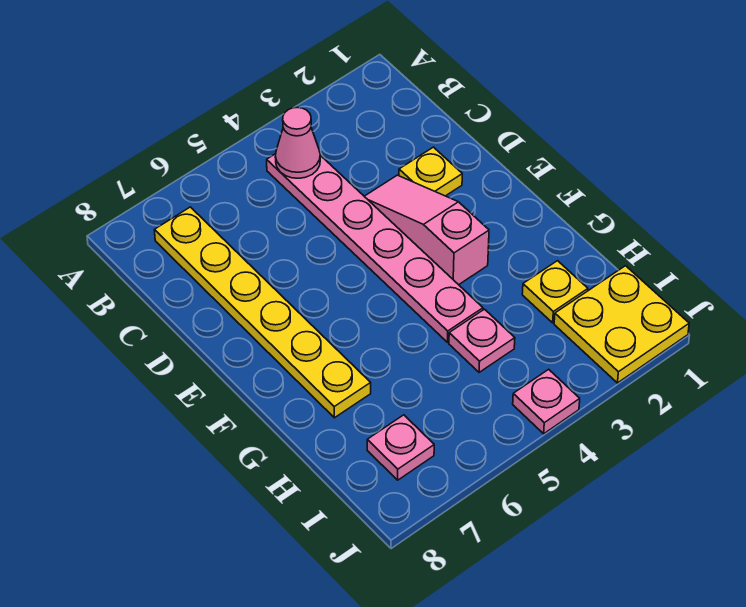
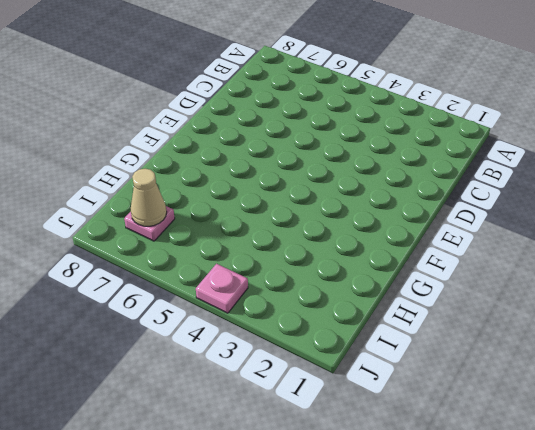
tan 1x1 cone [131,169,167,226] -> none
none -> pink 1x6 plate [267,154,483,342]
none -> yellow 1x6 plate [155,207,371,418]

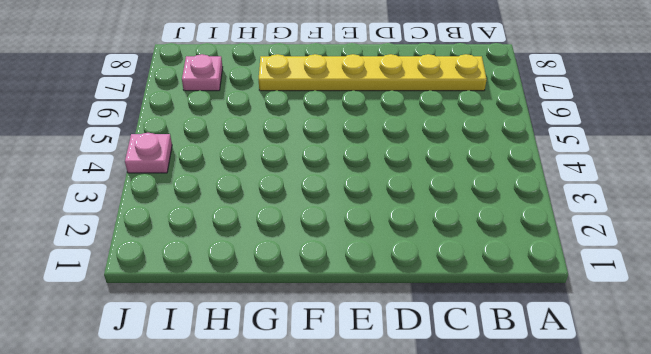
none -> pink 1x6 plate [267,154,483,342]
none -> yellow 1x1 plate [399,147,462,196]

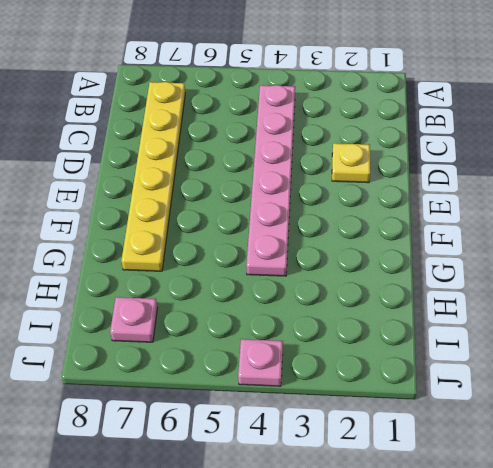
none -> pink 1x3 slope [364,175,489,285]
none -> yellow 1x1 plate [522,261,588,323]

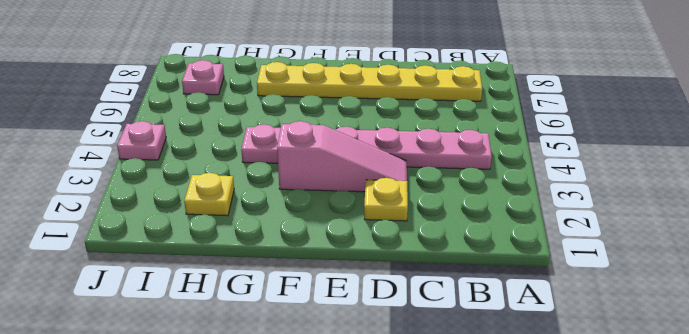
none -> pink 1x1 plate [449,309,515,372]
none -> yellow 2x2 plate [554,266,689,383]

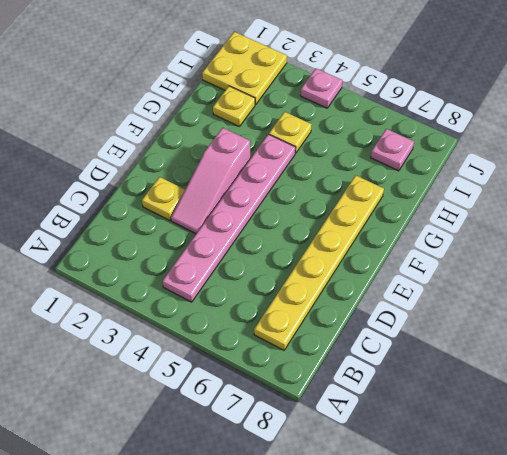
yellow 1x1 plate [269,112,312,153] -> pink 1x1 plate [449,309,515,372]
none -> pink 1x1 cone [275,107,320,178]

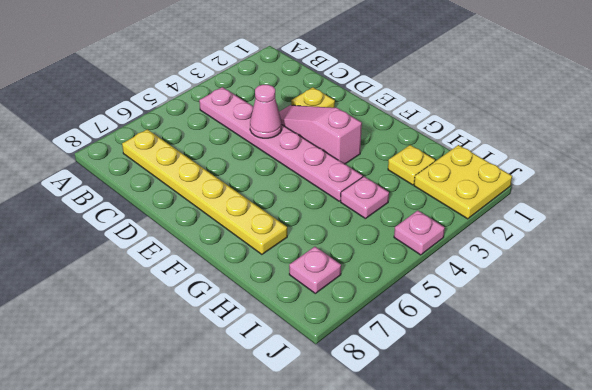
pink 1x1 cone [250,85,282,138] -> pink 1x1 cone moved to [275,107,320,178]

